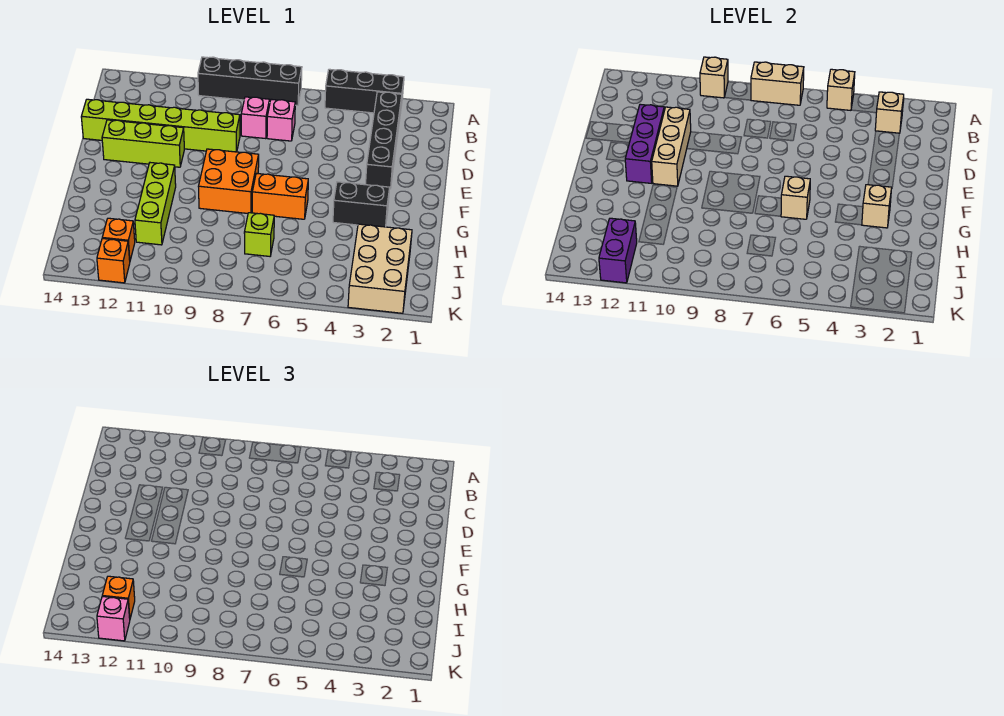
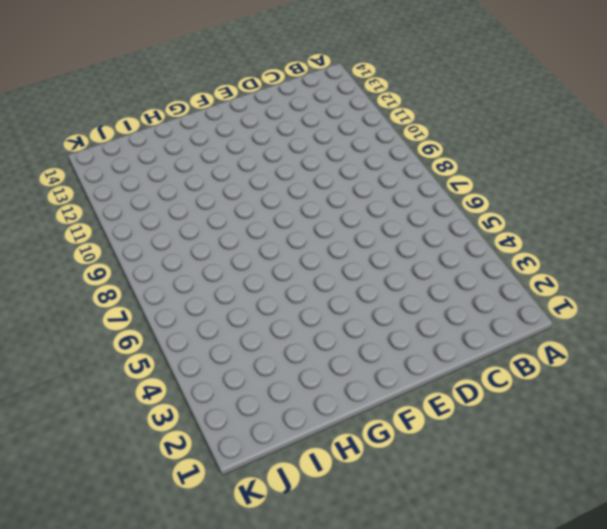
none -> black 1x3 brick [325,69,404,113]
none -> black 1x4 brick [198,57,302,105]
none -> black 1x4 brick [365,92,402,189]

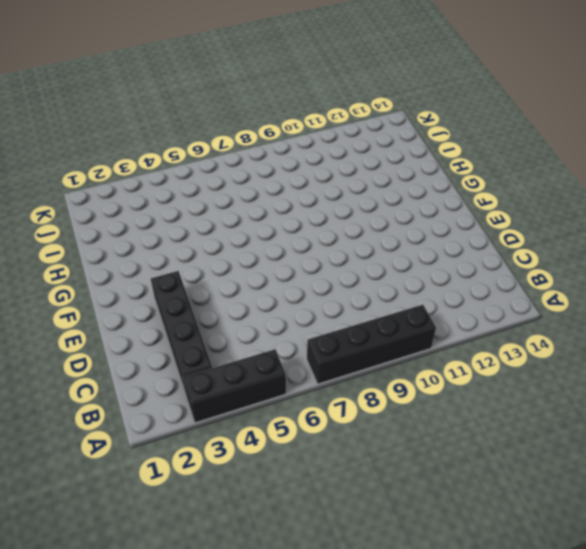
none -> pink 1x1 brick [267,99,295,141]
none -> pink 1x1 brick [241,97,269,139]
none -> lime 1x6 brick [81,99,240,152]

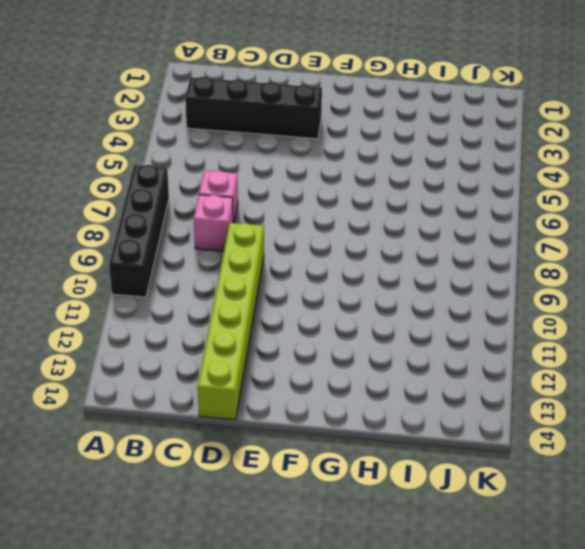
none -> black 1x3 brick [325,69,404,113]
none -> lime 1x3 brick [102,120,184,167]
none -> orange 2x2 brick [198,149,259,213]

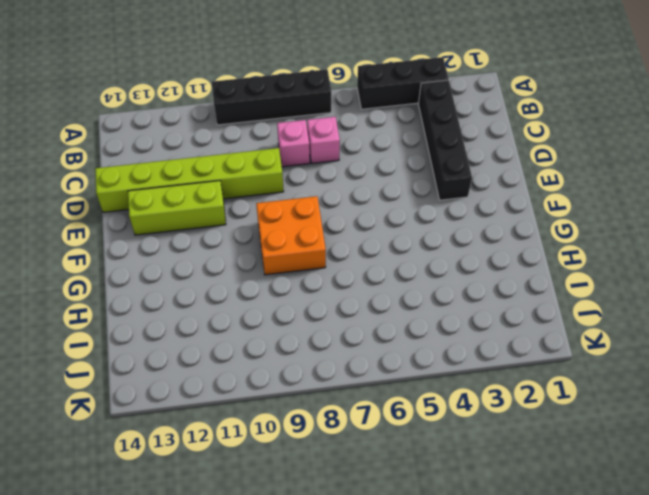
none -> black 1x2 brick [333,182,390,227]
none -> orange 1x2 brick [252,173,308,219]
none -> lime 1x3 brick [135,163,176,245]

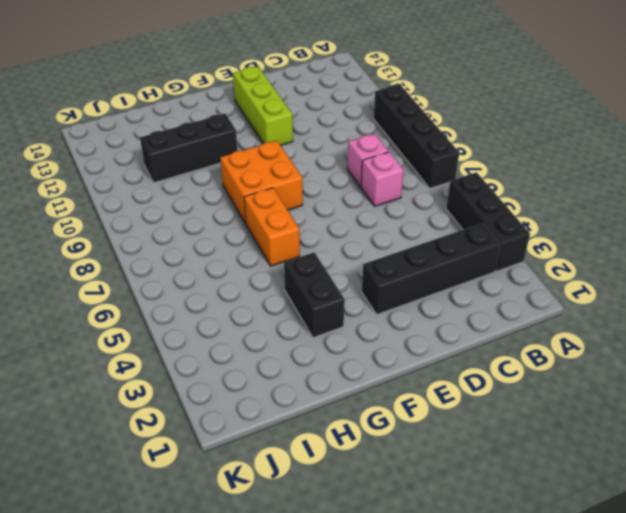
black 1x3 brick [140,114,238,183] -> lime 1x3 brick [135,163,176,245]
none -> lime 1x6 brick [81,99,240,152]
none -> tan 2x3 brick [348,224,412,313]
none -> lime 1x1 brick [244,213,274,256]

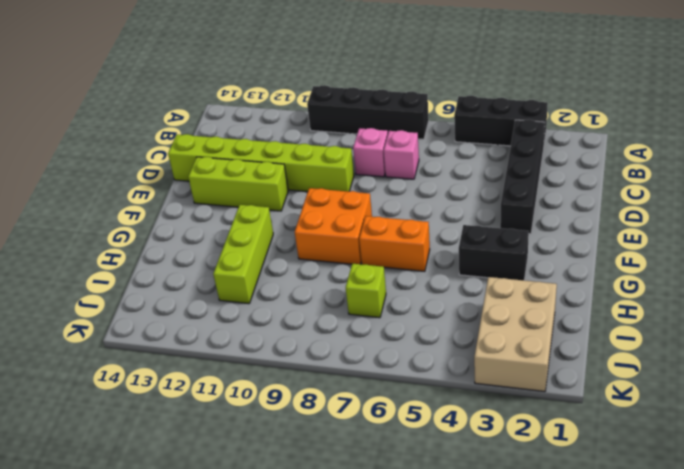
none -> orange 1x1 brick [102,218,135,260]
none -> orange 1x1 brick [97,238,130,283]
none -> tan 1x1 brick [827,69,855,110]

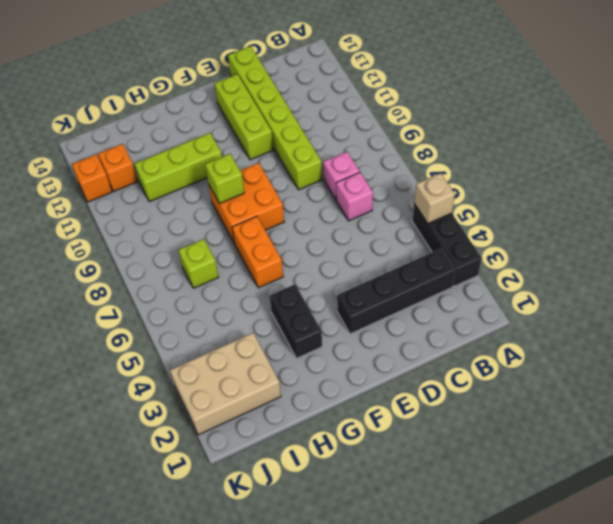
lime 1x1 brick [205,154,244,204] -> none
none -> black 1x4 brick [198,57,302,105]
none -> tan 1x2 brick [751,62,804,105]
none -> tan 1x1 brick [700,57,728,98]

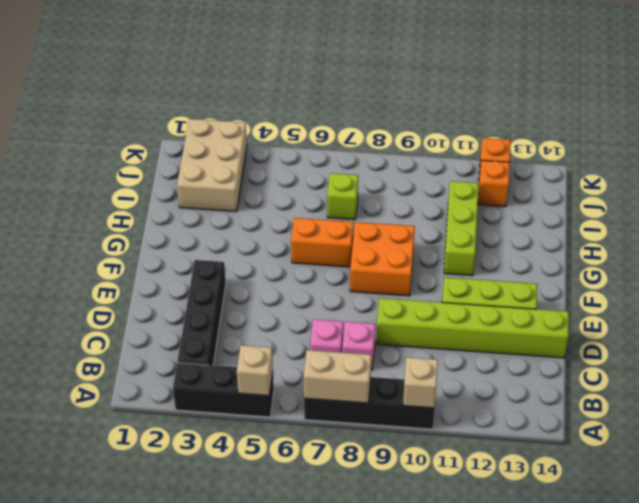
none -> black 1x2 brick [333,182,390,227]
none -> tan 1x1 brick [875,92,904,133]
none -> tan 1x3 brick [652,107,691,186]

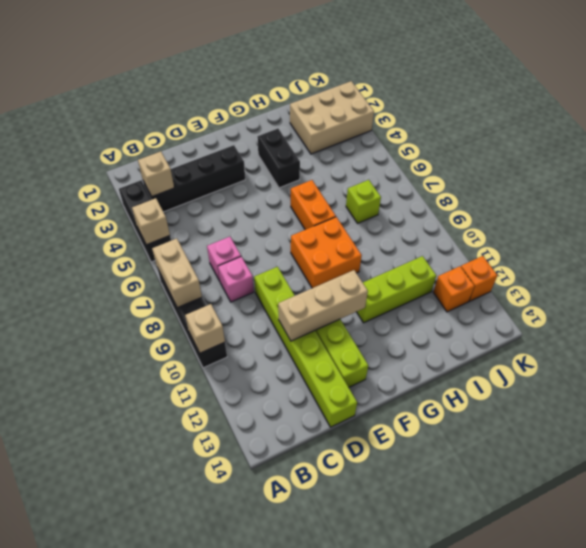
none -> purple 1x3 brick [625,104,664,183]
none -> tan 1x1 brick [862,185,892,228]
none -> tan 1x1 brick [781,176,810,219]

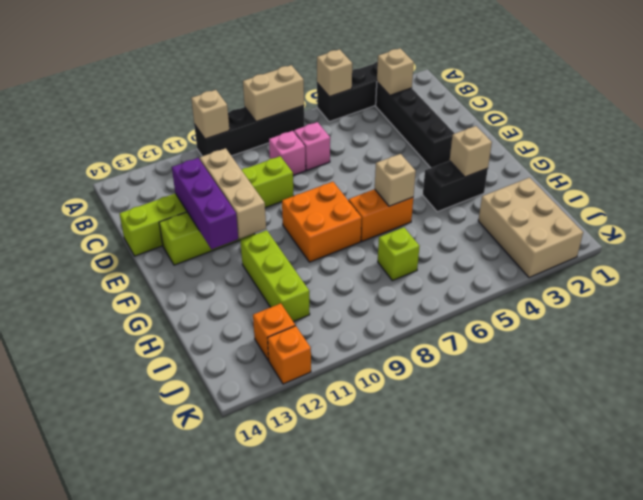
none -> purple 1x2 brick [599,218,637,283]
none -> orange 1x1 brick [102,576,135,618]
none -> pink 1x1 brick [97,596,130,641]

